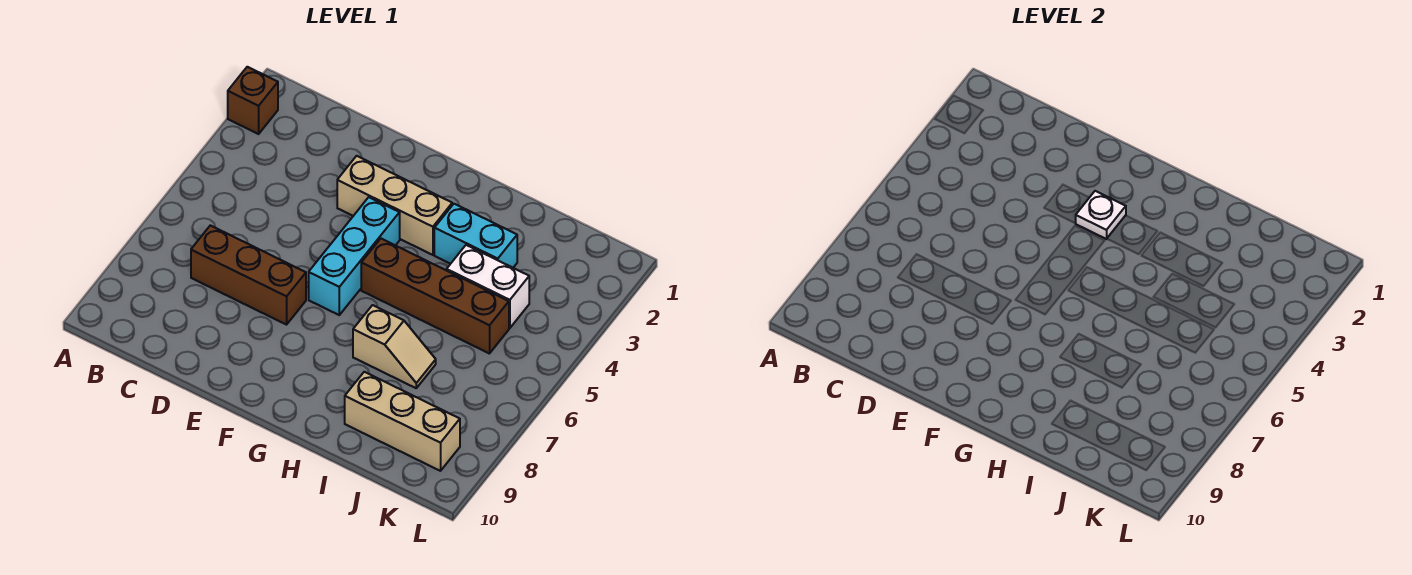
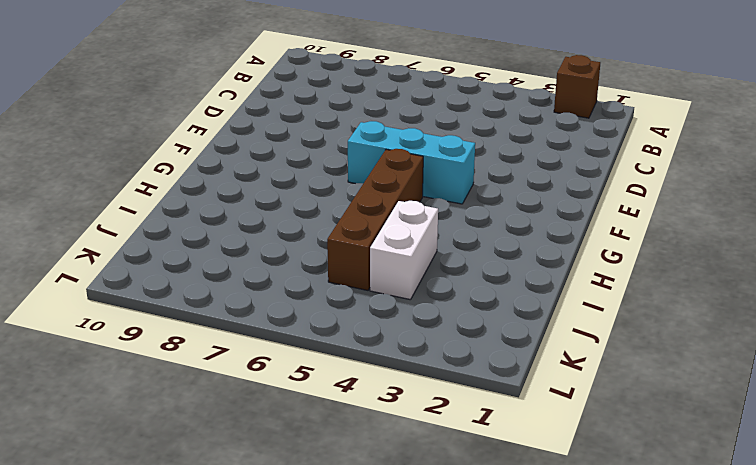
none -> brown 1x3 brick [191,225,306,325]
none -> tan 1x3 brick [337,156,452,255]

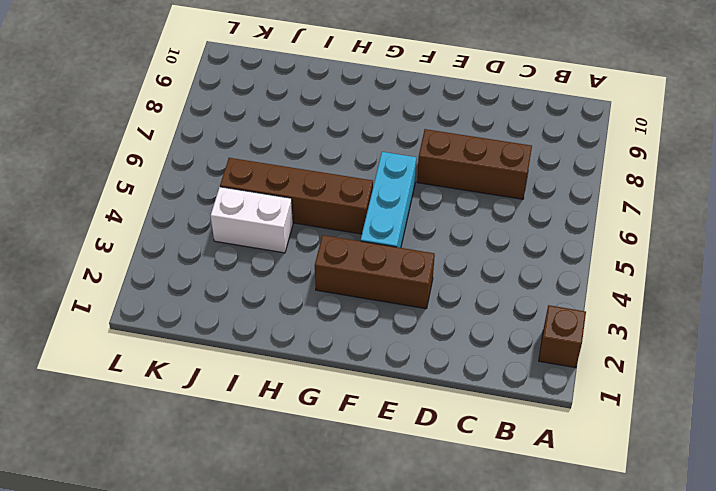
brown 1x3 brick [315,235,435,309] -> tan 1x3 brick [337,156,452,255]
none -> cyan 1x2 brick [434,204,517,268]
none -> tan 1x2 slope [353,305,436,388]

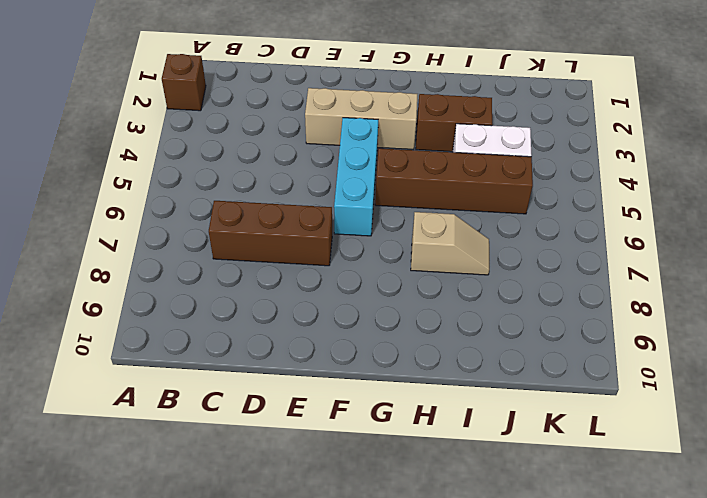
brown 1x2 brick [416,94,492,152] -> cyan 1x2 brick [434,204,517,268]
none -> tan 1x3 brick [345,372,460,471]
none -> white 1x1 plate [1076,191,1126,239]

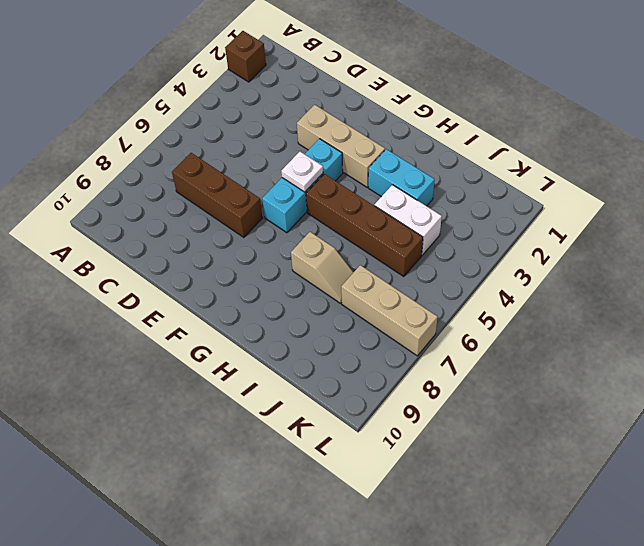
white 1x1 plate [281,152,323,192] -> white 1x1 plate moved to [1076,191,1126,239]
tan 1x3 brick [341,265,438,356] -> tan 1x3 brick moved to [345,372,460,471]

